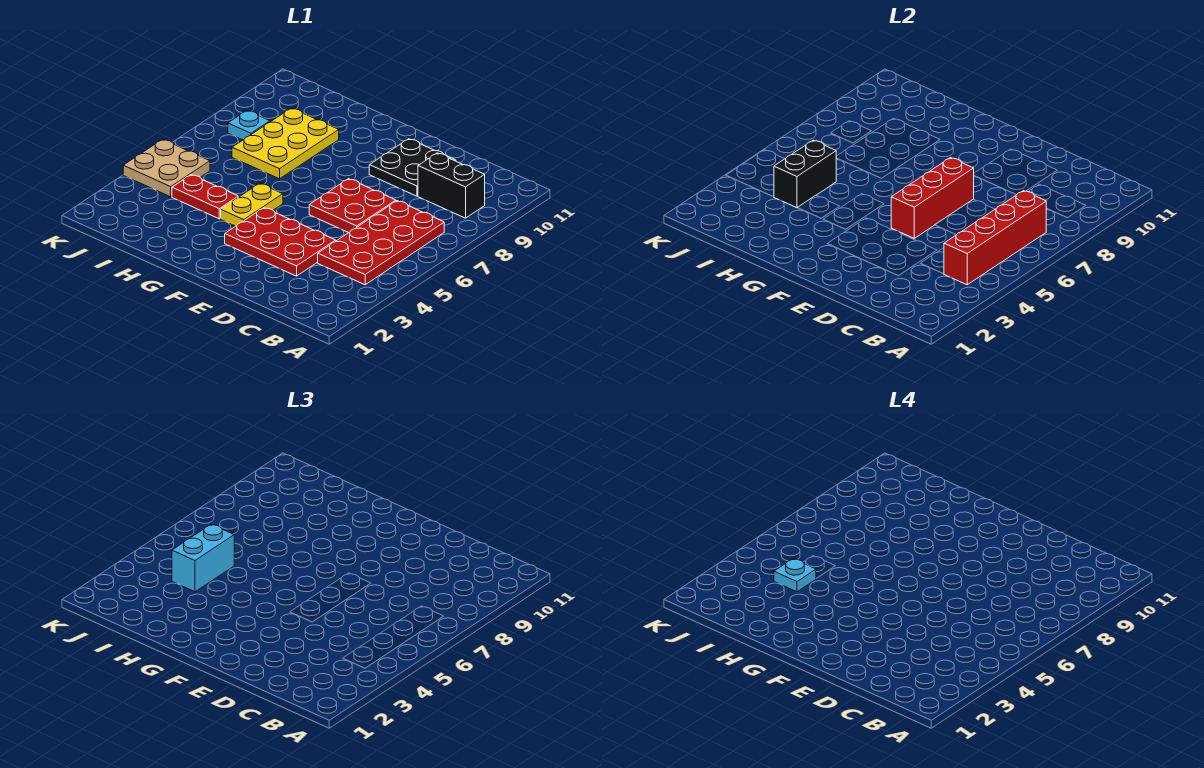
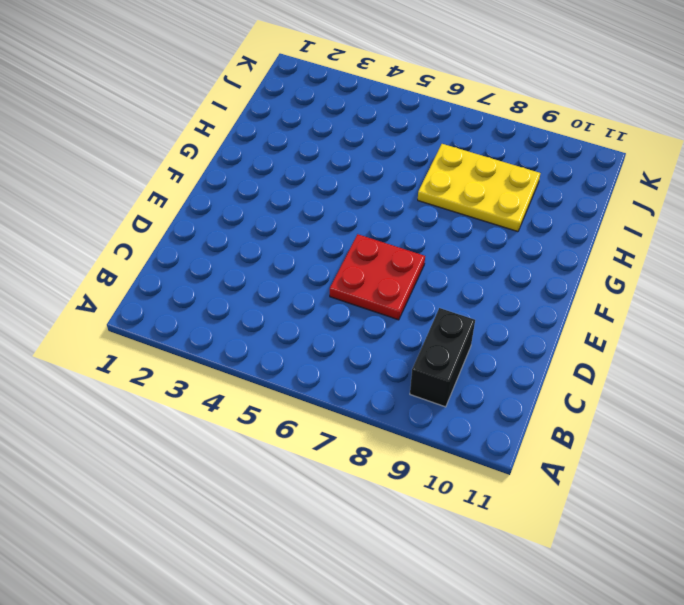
none -> red 2x4 plate [318,201,444,285]
none -> red 2x3 plate [225,208,336,276]
none -> black 2x2 plate [369,139,456,196]

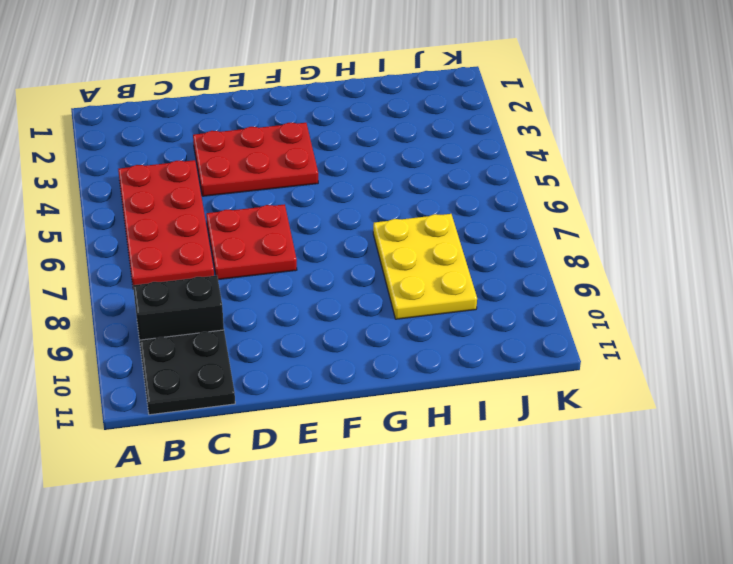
black 2x2 plate [140,330,235,415] -> black 2x2 plate moved to [369,139,456,196]
none -> yellow 1x2 plate [221,183,283,226]
none -> red 1x2 plate [172,175,238,219]
none -> tan 2x2 plate [123,139,210,197]

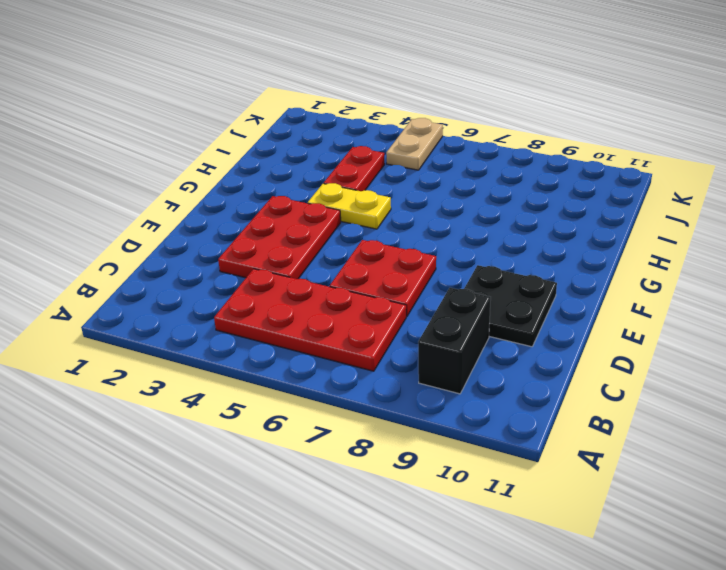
tan 1x2 plate [386,118,443,170] -> tan 2x2 plate [123,139,210,197]
none -> yellow 2x3 plate [232,108,339,179]
none -> cyan 1x1 plate [228,111,270,140]
none -> red 1x4 brick [944,191,1046,285]

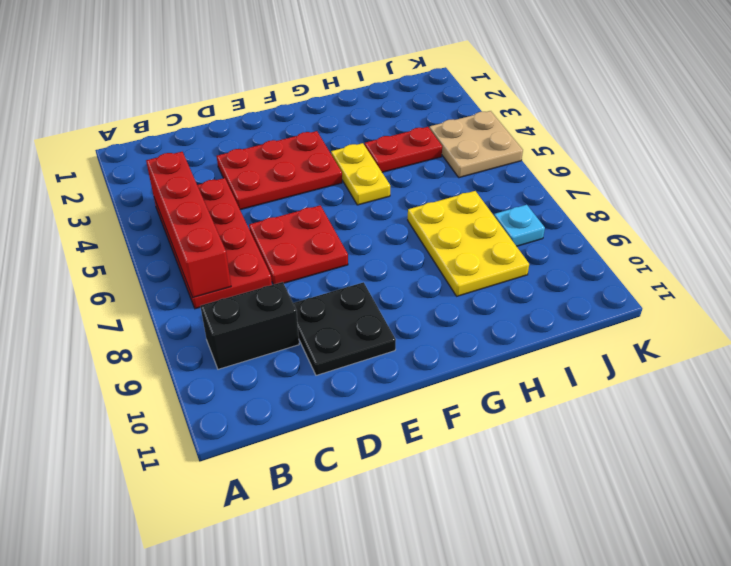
none -> red 1x3 brick [891,158,974,238]
none -> black 1x2 brick [774,140,836,208]
none -> cyan 1x2 brick [172,524,234,592]

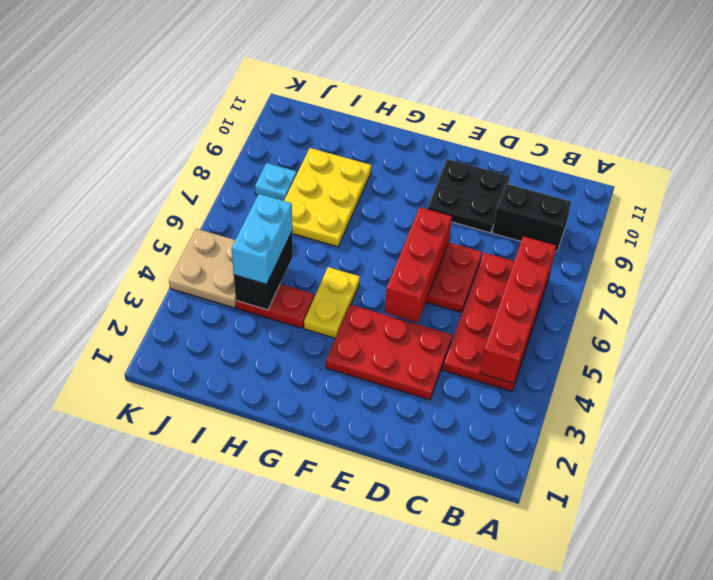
none -> cyan 1x1 plate [774,559,816,592]

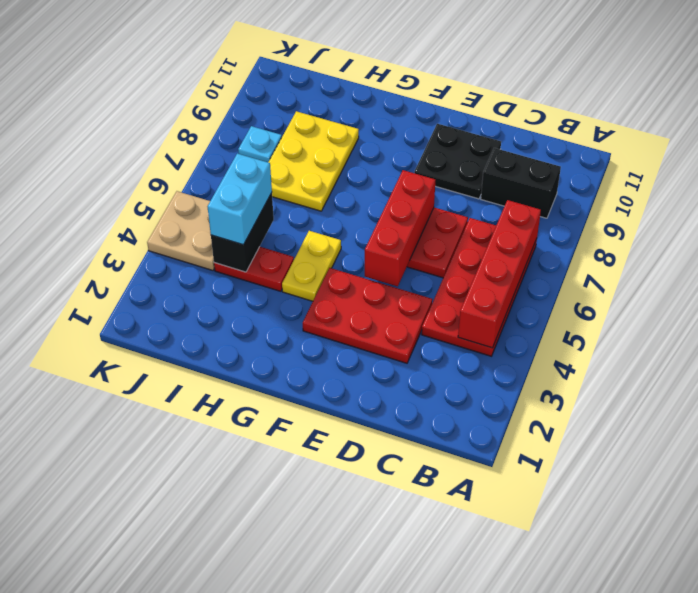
none -> cyan 1x1 plate [774,559,816,592]

